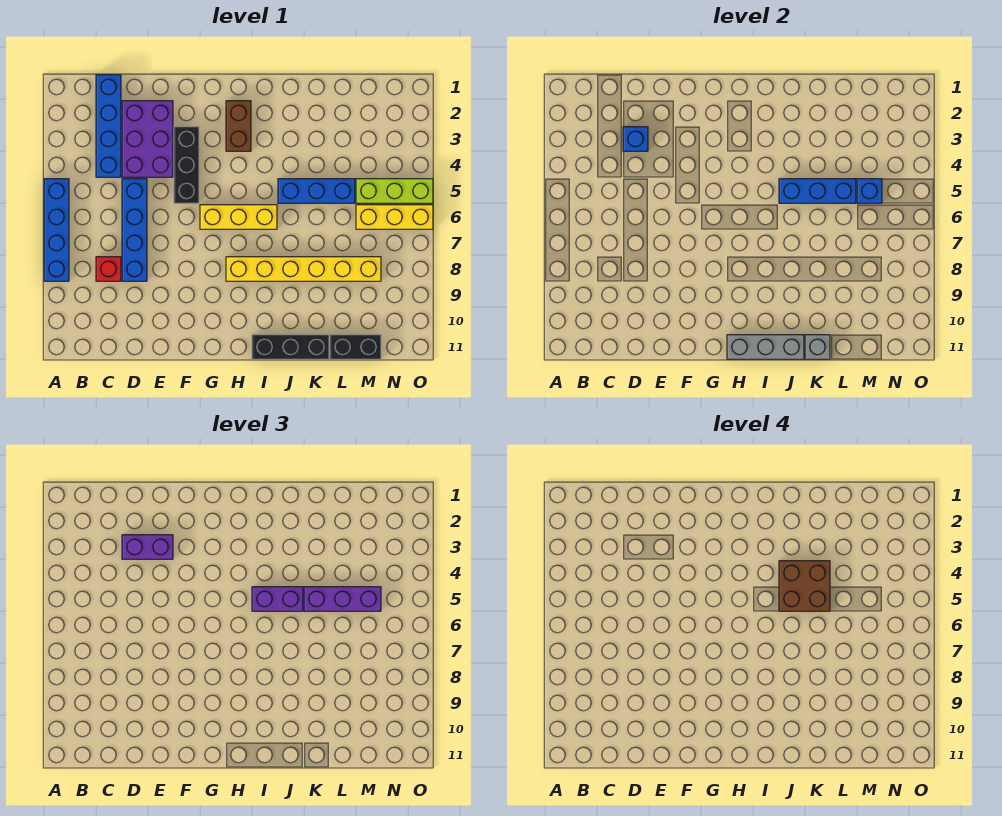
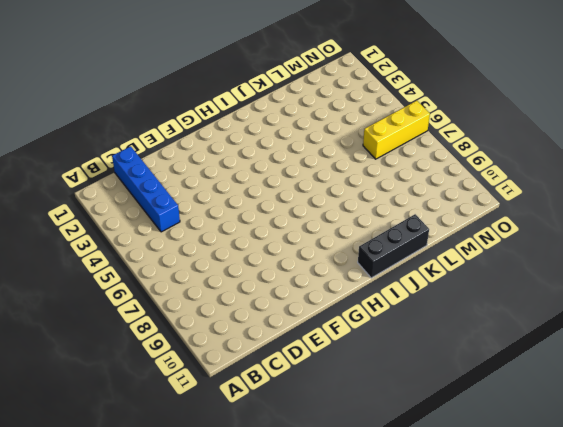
none -> blue 1x4 brick [44,179,69,281]
none -> red 1x1 brick [96,257,121,281]
none -> purple 2x3 brick [122,101,173,177]

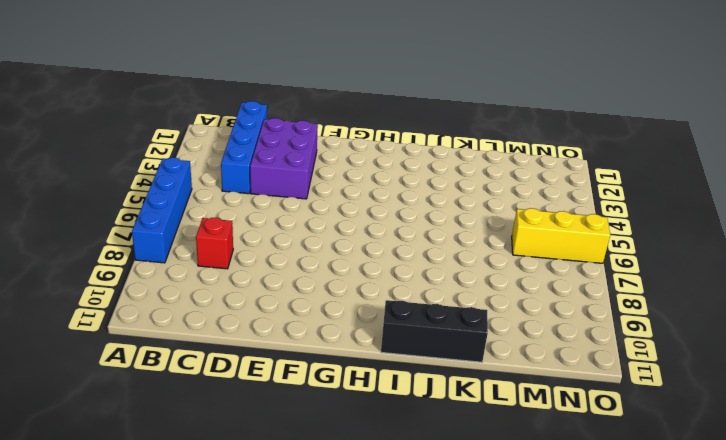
none -> blue 1x4 brick [122,179,147,281]
none -> black 1x3 brick [174,127,199,203]
none -> yellow 1x3 brick [200,205,277,229]

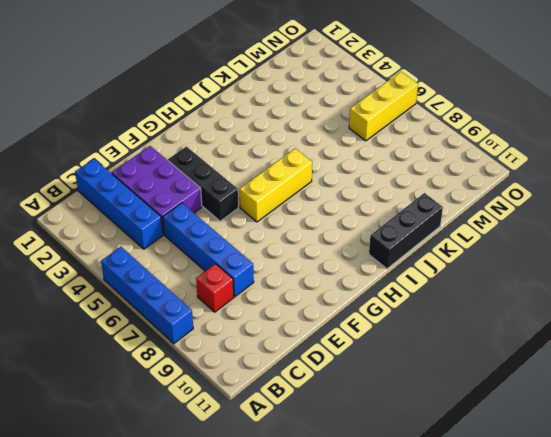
none -> brown 1x2 brick [226,101,251,151]
none -> yellow 1x6 brick [226,257,381,281]
none -> blue 1x3 brick [278,179,355,203]

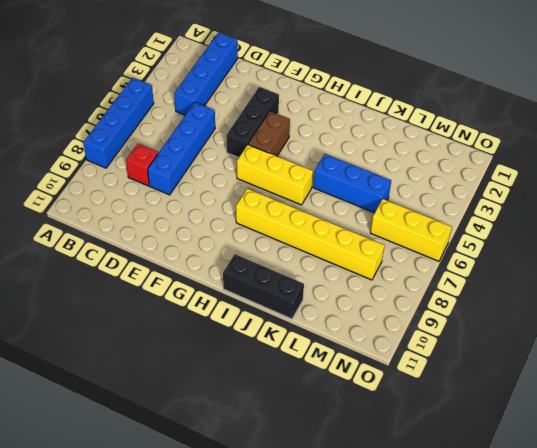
brown 1x2 brick [248,111,290,156] -> brown 1x2 brick moved to [226,101,251,151]
none -> purple 2x3 brick [122,101,173,177]
none -> black 1x2 brick [330,335,381,359]
none -> lime 1x3 brick [356,179,433,203]

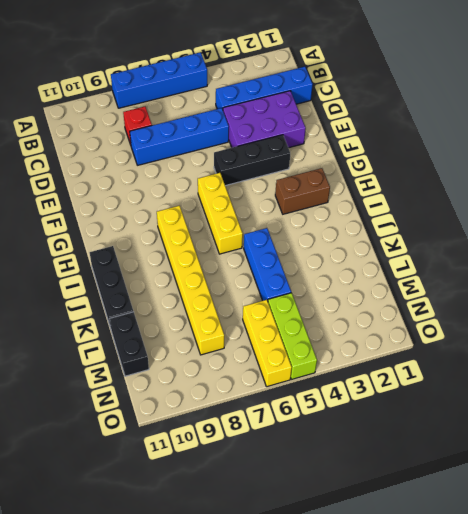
none -> blue 1x1 brick [623,127,648,151]
none -> grey 1x3 brick [727,335,804,359]
none -> blue 1x3 brick [779,179,856,203]

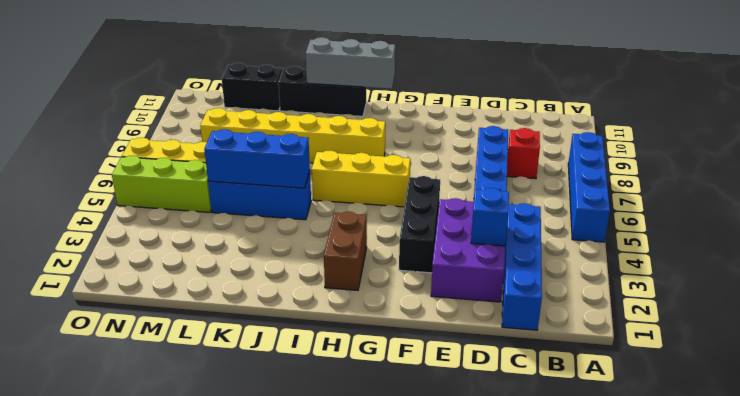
none -> grey 1x1 brick [805,335,830,359]
none -> blue 1x1 brick [857,179,882,203]
none -> purple 1x2 brick [122,535,173,559]

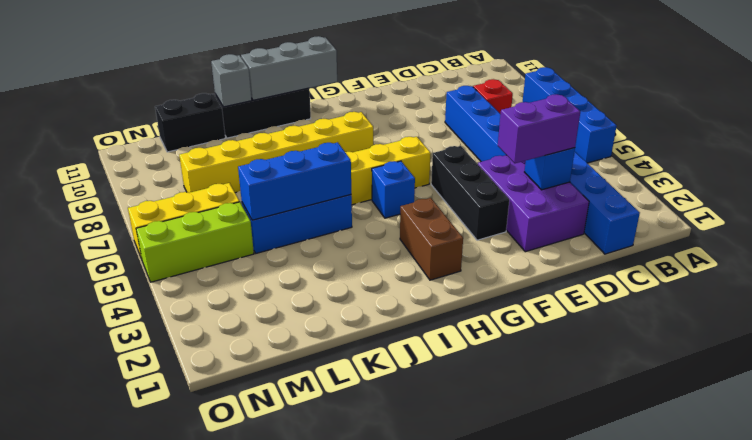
blue 1x1 brick [372,161,415,218] -> blue 1x1 brick moved to [857,179,882,203]
none -> purple 1x2 brick [252,587,303,611]
none -> purple 1x3 brick [304,587,381,611]
none -> brown 2x2 brick [779,561,830,611]

